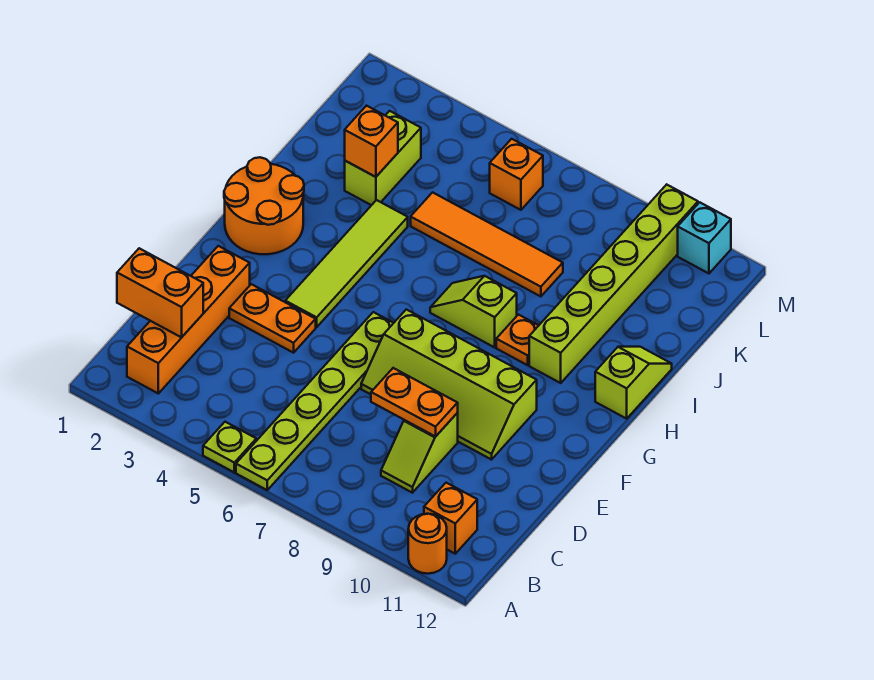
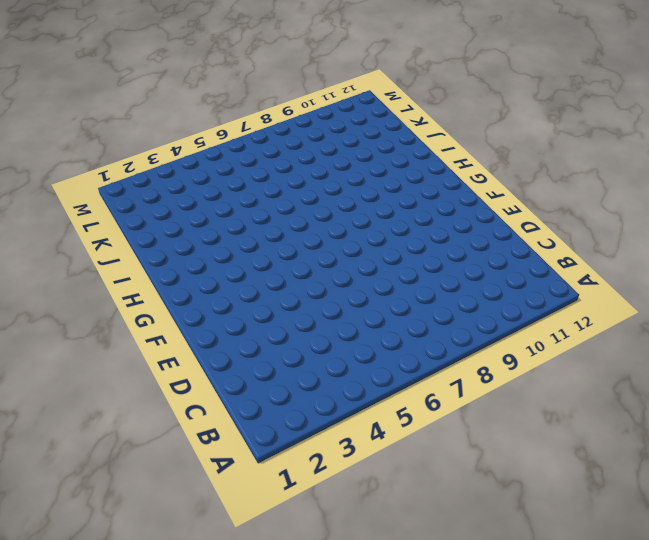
none -> lime 1x1 plate [203,422,256,472]
none -> lime 1x6 plate [236,312,393,490]
none -> orange 1x1 round brick [408,514,447,574]

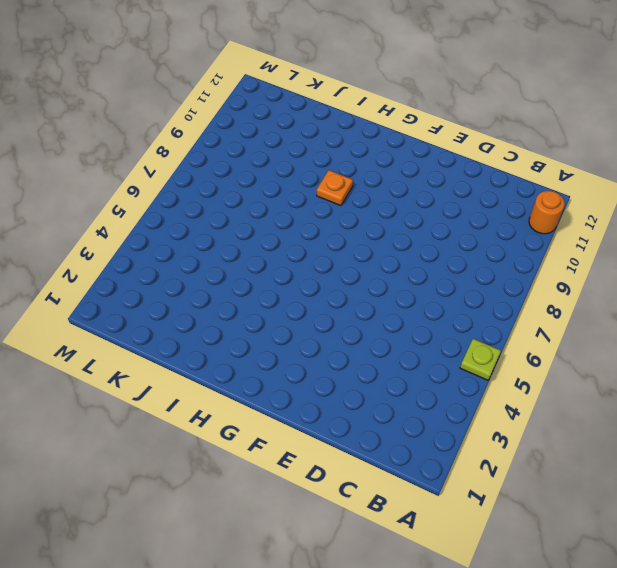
none -> lime 1x6 plate [236,312,393,490]
none -> orange 1x4 brick [127,246,250,393]
none -> orange 1x1 brick [424,483,477,554]

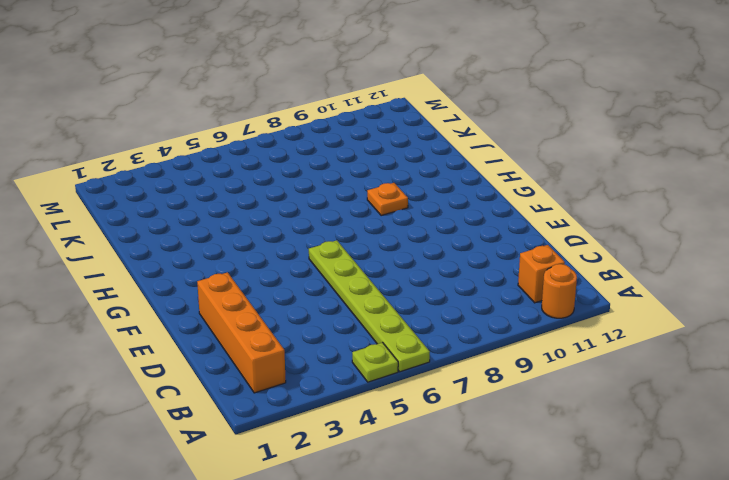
none -> lime 1x2 slope [381,413,458,493]
none -> orange 1x2 plate [229,284,316,353]
none -> lime 2x4 slope [361,309,537,460]

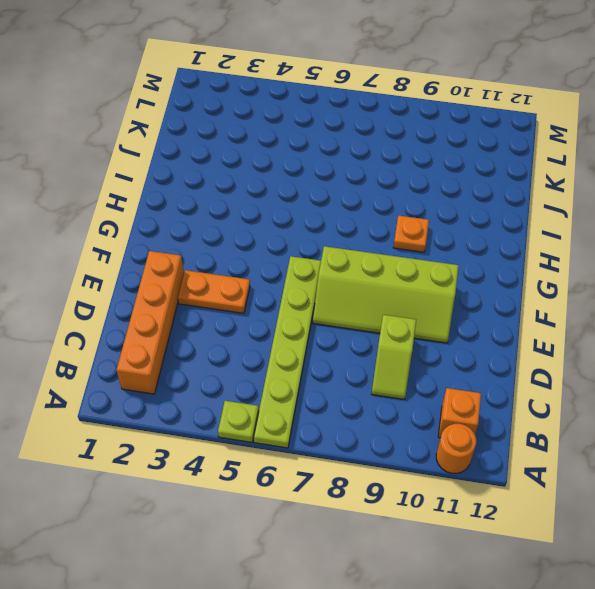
none -> lime 1x4 tile [285,200,408,327]
none -> orange 2x2 round brick [224,157,304,254]
none -> lime 1x2 slope [430,276,517,347]

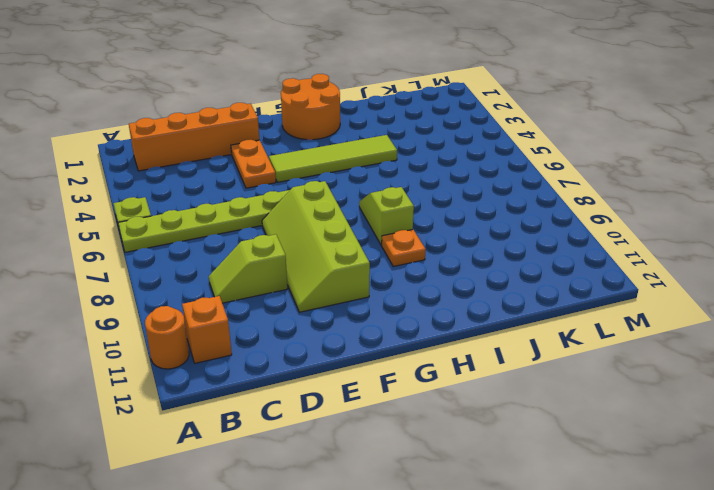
none -> lime 1x6 brick [529,185,698,383]
none -> lime 1x2 slope [595,347,672,419]
none -> lime 1x2 brick [345,111,421,205]

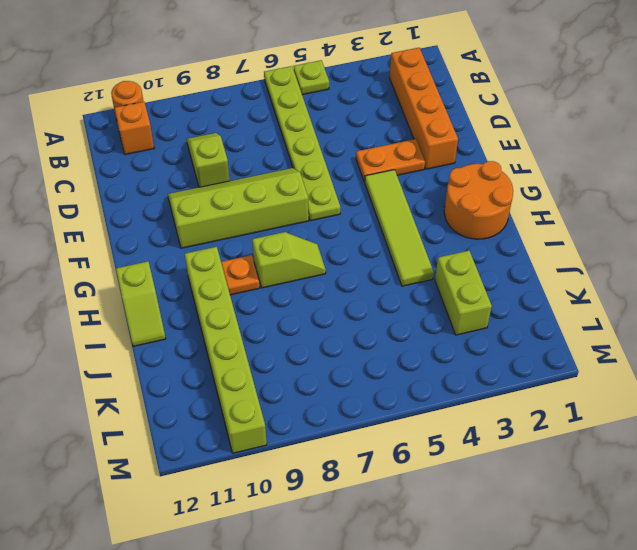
none -> orange 1x4 tile [411,192,563,297]
none -> orange 1x1 brick [490,139,543,210]
none -> cyan 1x1 brick [678,202,731,273]

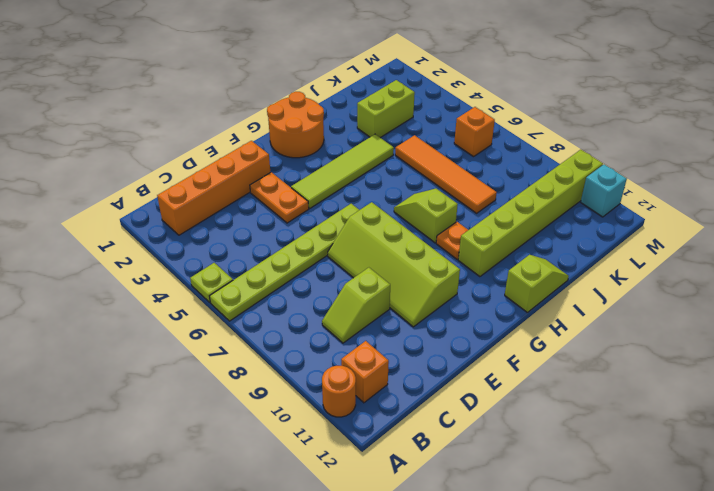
none -> orange 1x2 brick [117,248,203,337]
none -> orange 1x2 plate [371,368,458,437]
none -> orange 1x1 brick [345,106,398,177]

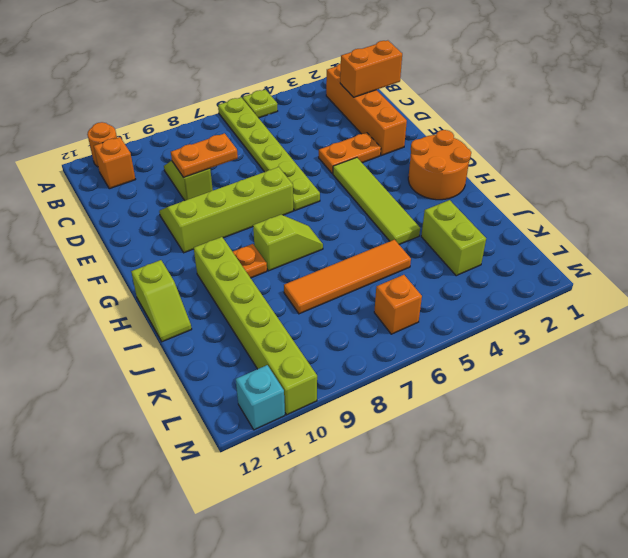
none -> orange 1x1 brick [345,106,398,177]

